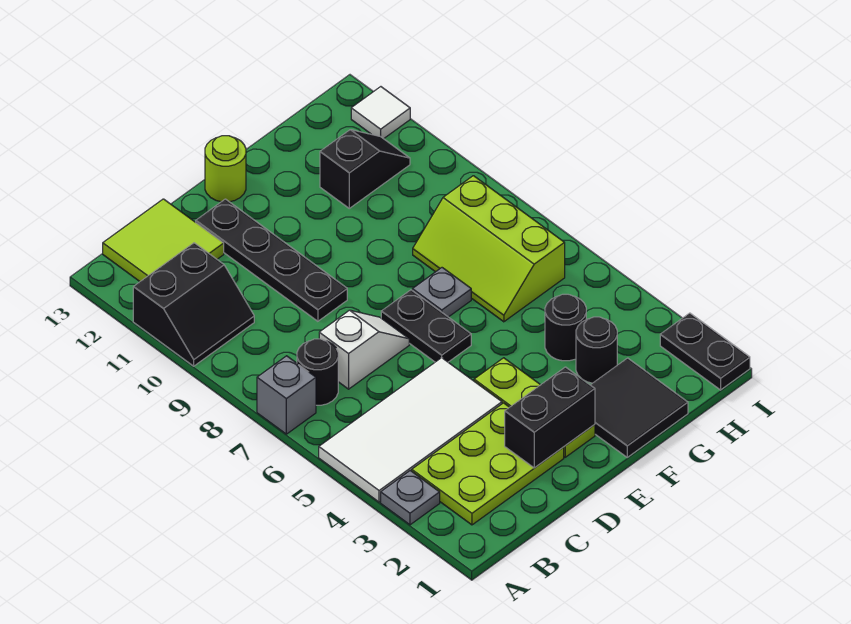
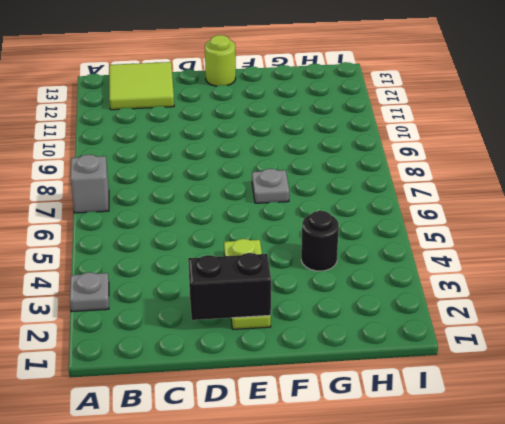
none -> white 2x4 tile [319,358,502,502]
none -> black 2x2 slope [133,243,254,366]
none -> lime 2x3 plate [412,403,564,525]

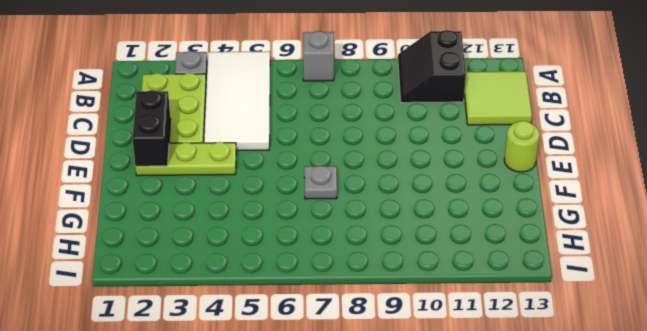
none -> black 1x1 round brick [297,339,338,405]
none -> white 1x2 slope [319,310,409,389]
none -> black 1x4 plate [196,199,347,321]

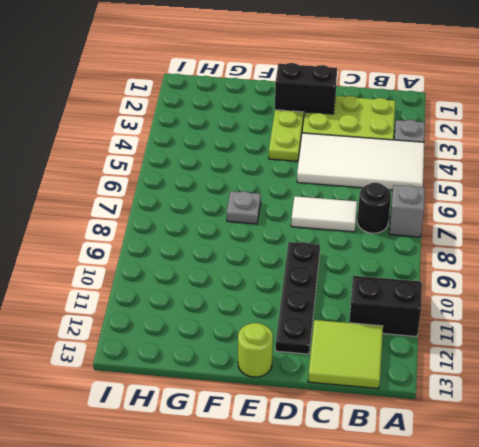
white 1x2 tile [291,196,357,232] -> white 1x2 slope [319,310,409,389]
none -> black 1x2 plate [381,290,471,362]
none -> black 2x2 tile [591,358,688,457]
none -> black 1x1 round brick [576,317,617,383]

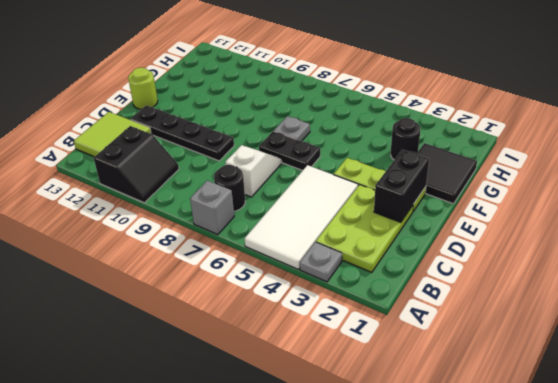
none -> black 1x1 round brick [545,294,586,361]
none -> lime 2x3 slope [413,176,565,322]
none -> black 1x2 slope [320,130,410,208]

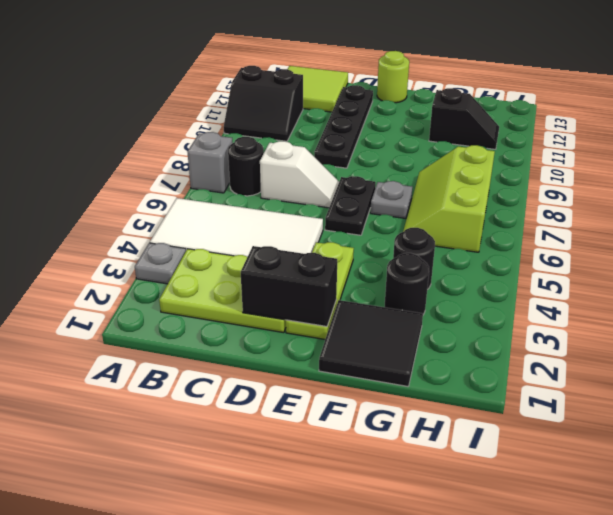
none -> black 1x2 plate [660,313,750,390]
none -> white 1x1 tile [351,87,410,139]

